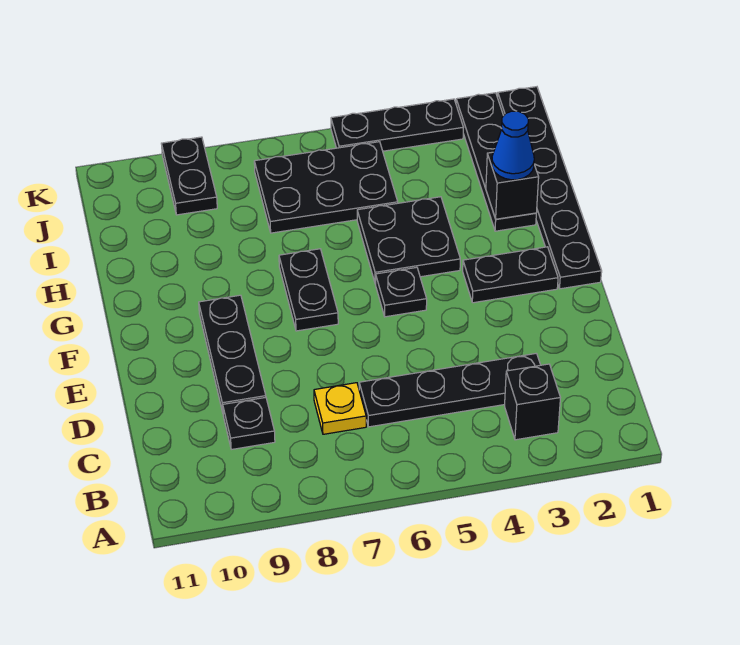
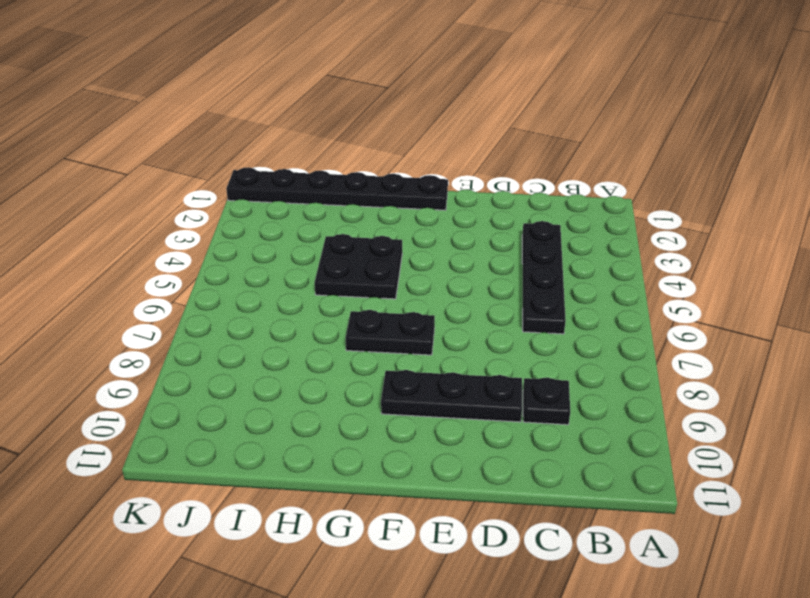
none -> black 1x1 brick [505,364,560,440]
none -> yellow 1x1 plate [314,383,366,434]
none -> black 1x2 plate [463,247,558,303]

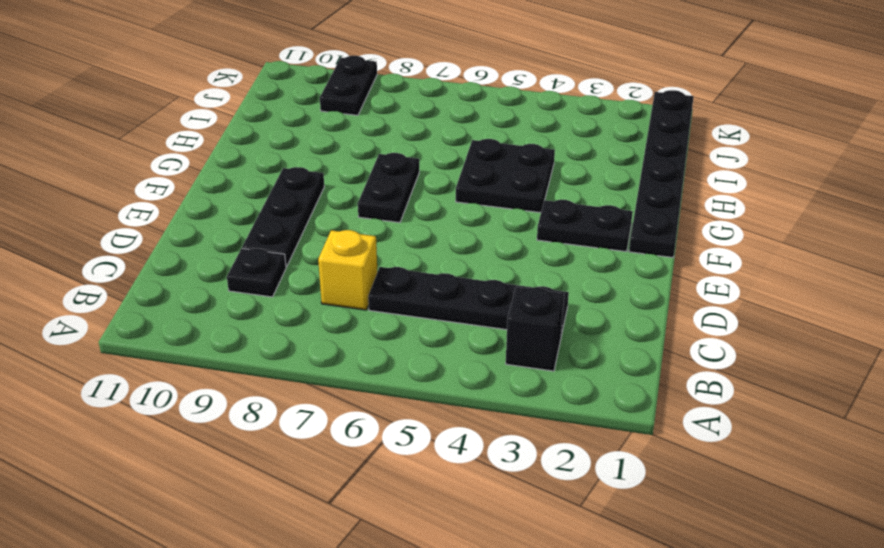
yellow 1x1 brick [318,230,377,310] -> yellow 1x1 plate [314,383,366,434]
none -> black 1x1 plate [376,267,427,317]
none -> black 1x4 plate [456,93,536,231]
none -> black 2x3 plate [254,142,398,233]

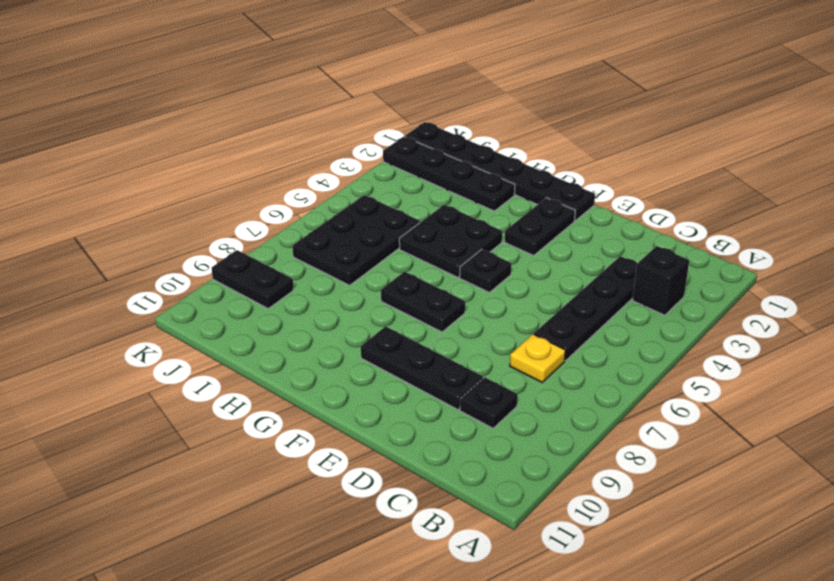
none -> black 1x3 plate [331,99,463,151]
none -> black 1x1 brick [486,152,539,219]
none -> blue 1x1 cone [492,111,534,180]

